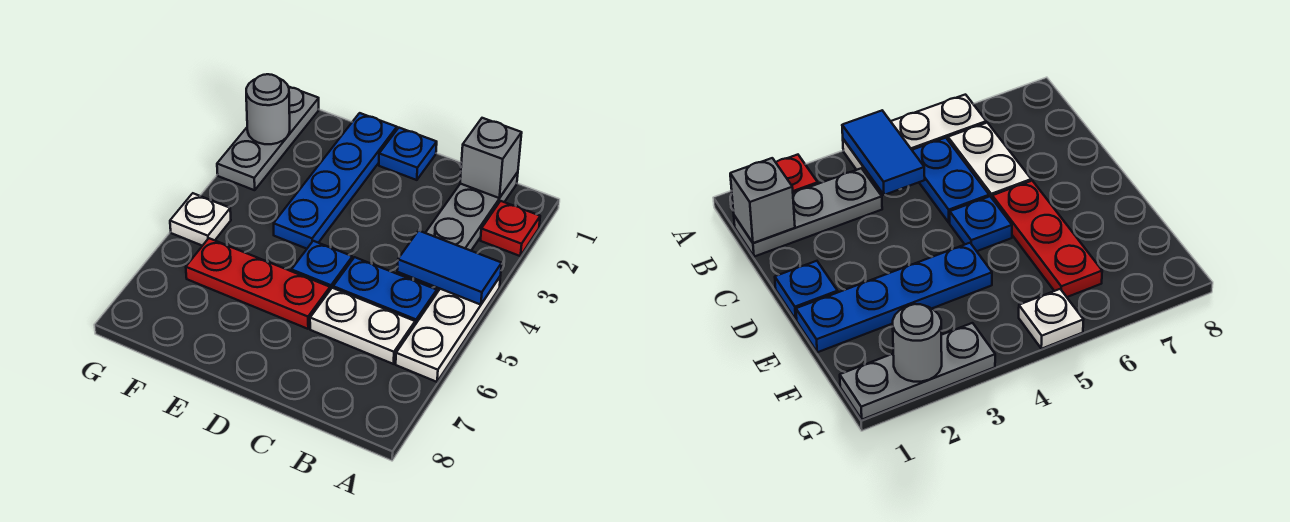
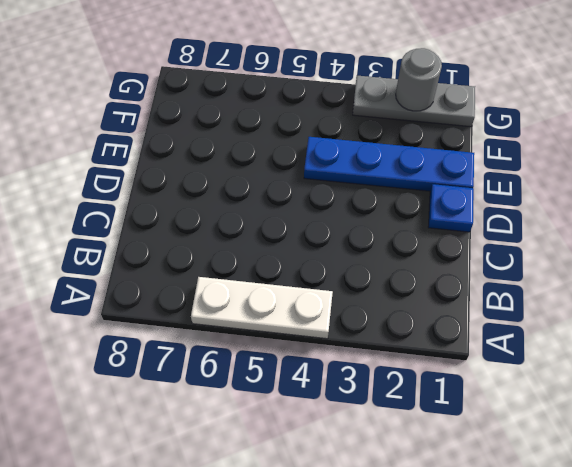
none -> red 1x1 plate [481,201,540,256]
none -> grey 1x3 plate [426,172,518,251]
none -> blue 1x2 plate [333,257,437,325]

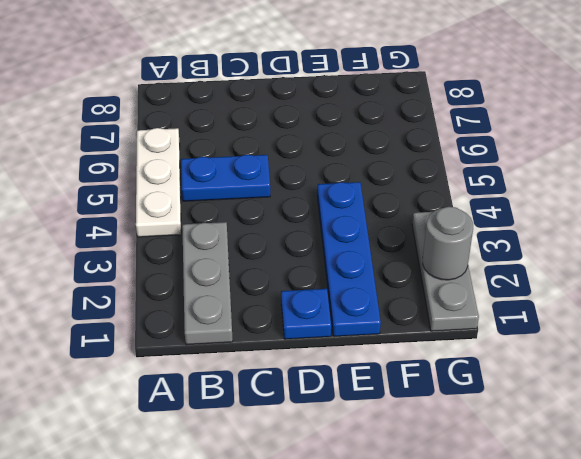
none -> red 1x1 plate [481,201,540,256]
none -> white 1x2 plate [310,288,415,364]
none -> blue 1x1 plate [291,241,352,290]

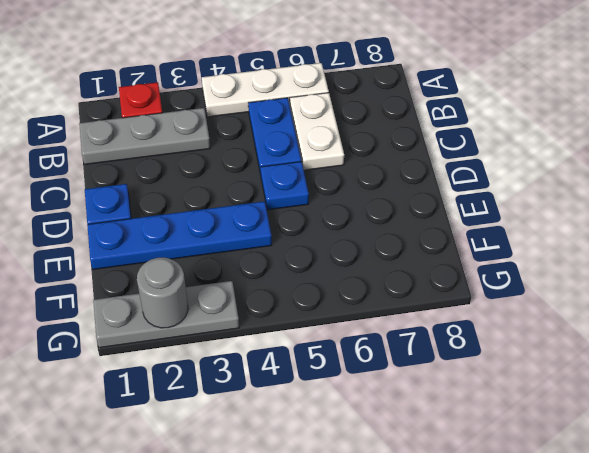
none -> red 1x3 plate [186,238,330,329]
none -> white 1x1 plate [170,193,231,246]
none -> blue 1x2 tile [397,231,502,305]

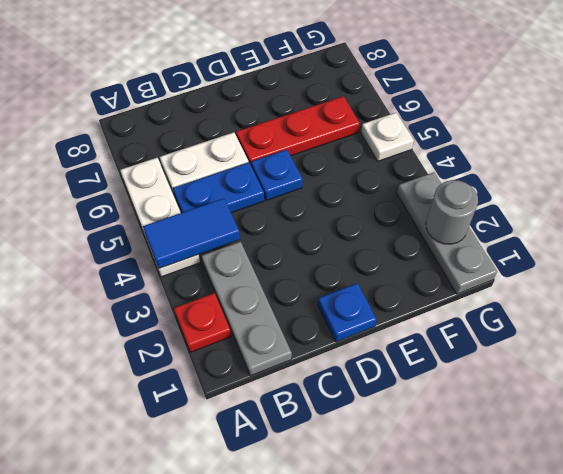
none -> blue 1x4 plate [274,113,397,249]
none -> grey 1x1 brick [460,118,522,198]

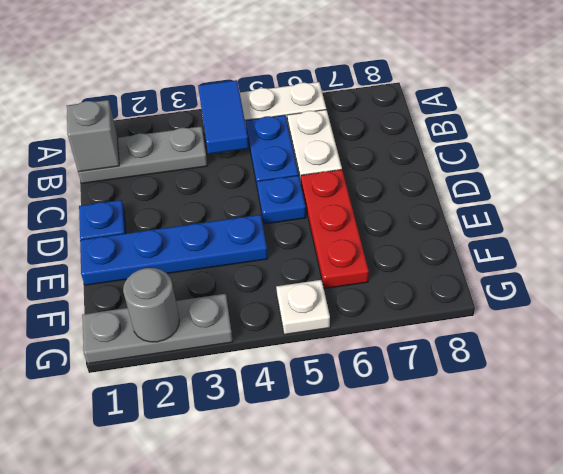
none -> red 1x1 plate [481,201,540,256]

